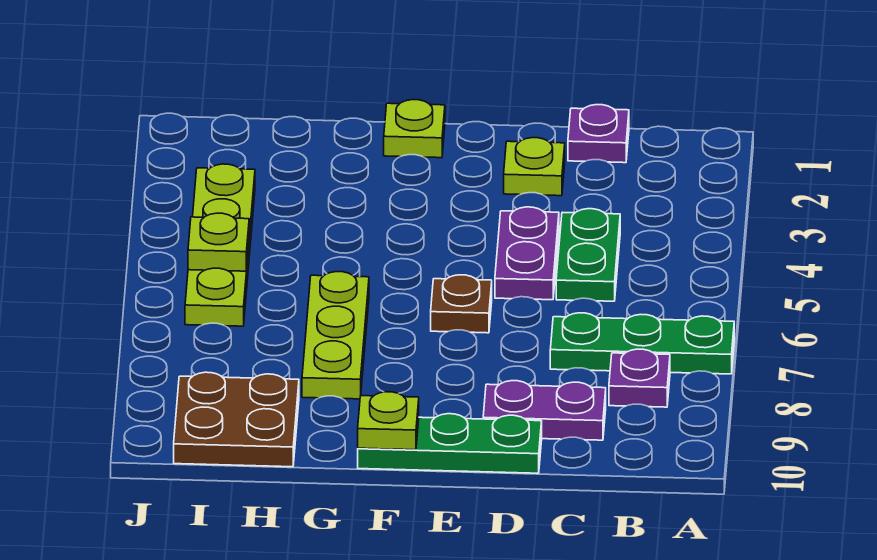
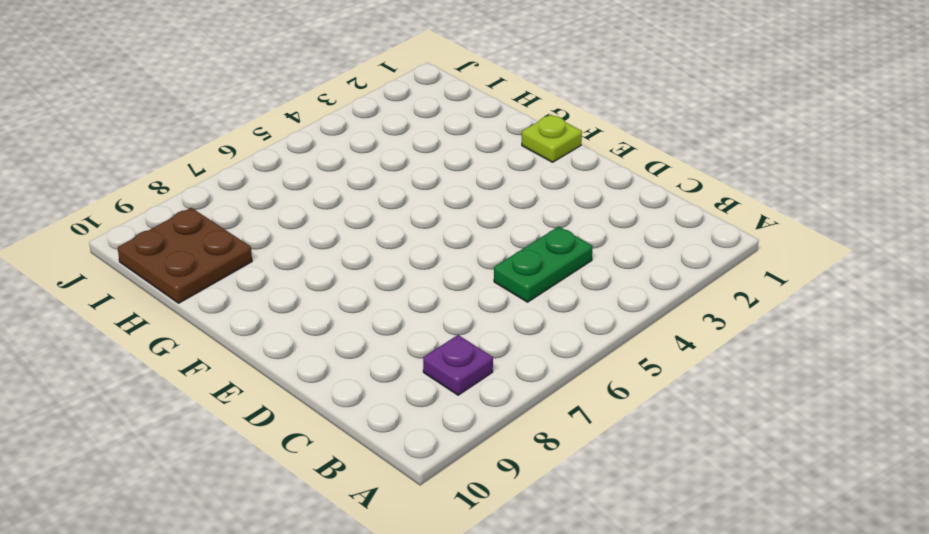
none -> green 1x3 plate [550,313,734,374]
none -> purple 1x1 plate [568,105,629,163]
none -> purple 1x2 plate [483,381,606,440]

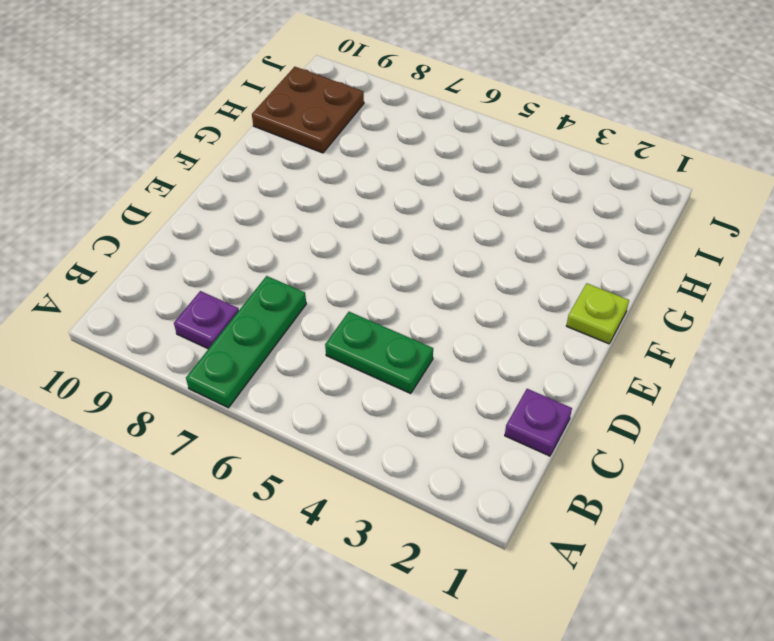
none -> purple 1x2 plate [483,381,606,440]
none -> lime 1x1 plate [504,138,565,196]
none -> purple 1x2 plate [495,207,559,300]

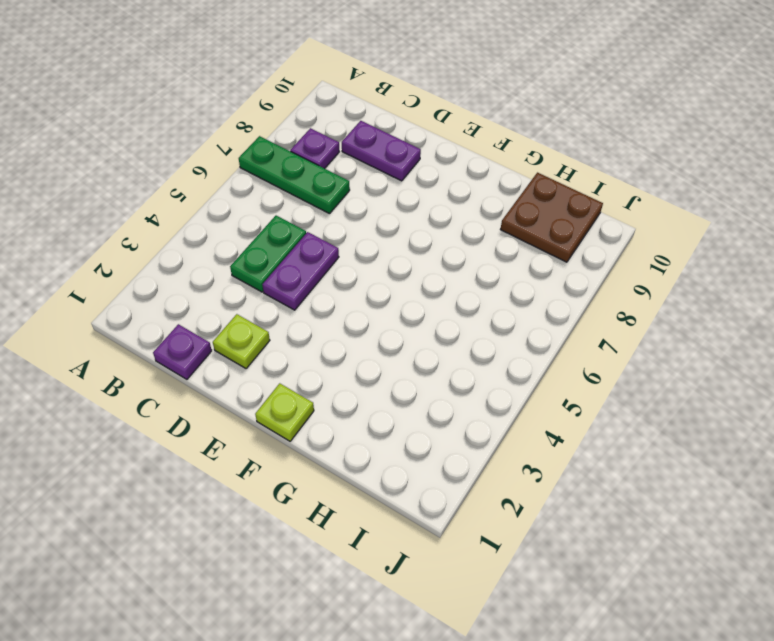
none -> green 1x3 plate [358,414,542,473]
none -> brown 1x1 plate [431,275,492,333]
none -> lime 1x3 plate [302,272,369,399]

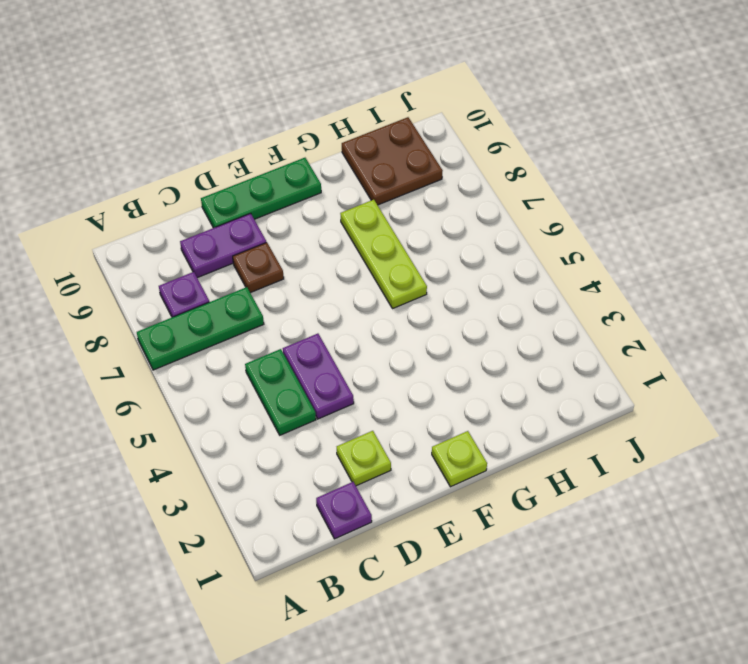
brown 1x1 plate [233,242,284,293] -> brown 1x1 plate moved to [431,275,492,333]
none -> lime 1x4 plate [185,164,255,326]
none -> lime 1x1 plate [358,392,419,450]
none -> lime 1x1 plate [188,213,249,271]

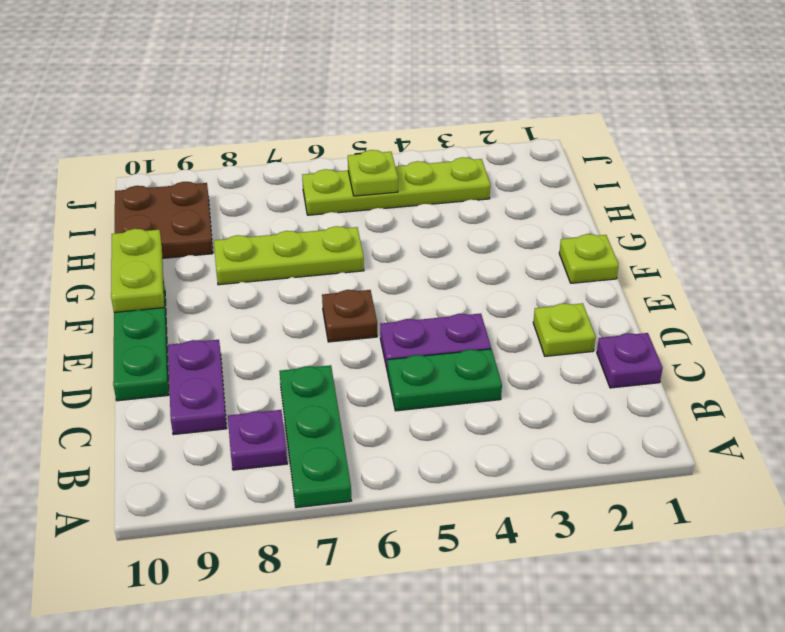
lime 1x2 plate [111,229,164,312] -> lime 1x1 plate [358,392,419,450]

